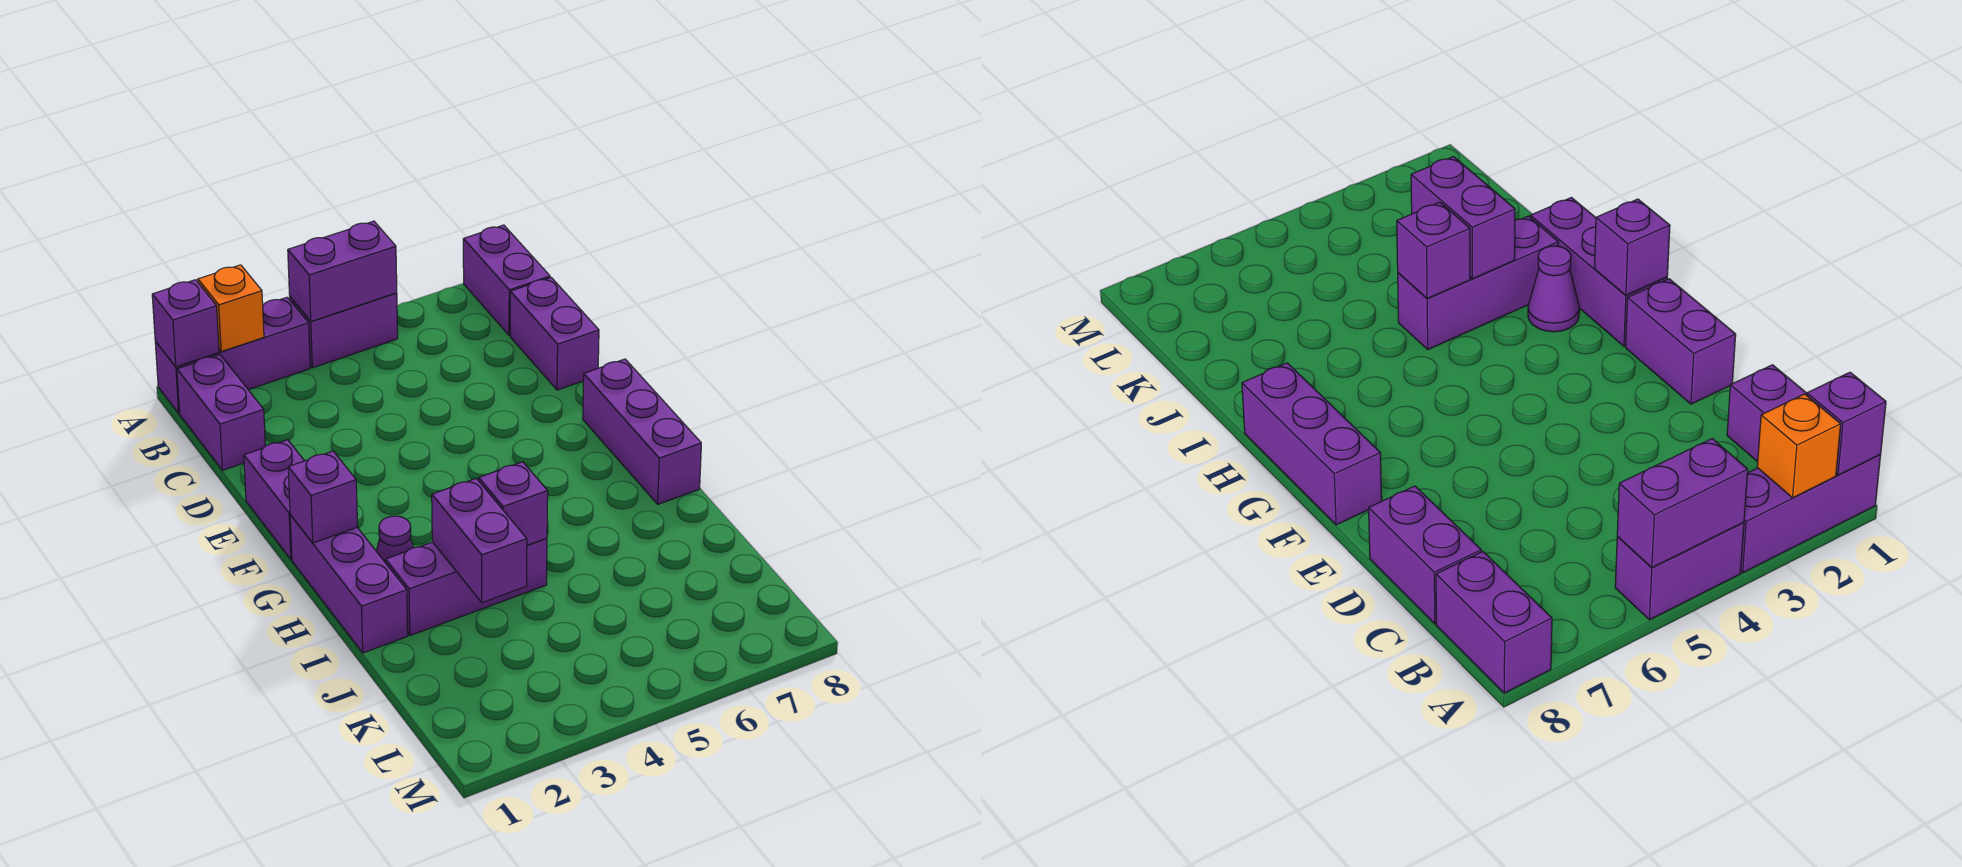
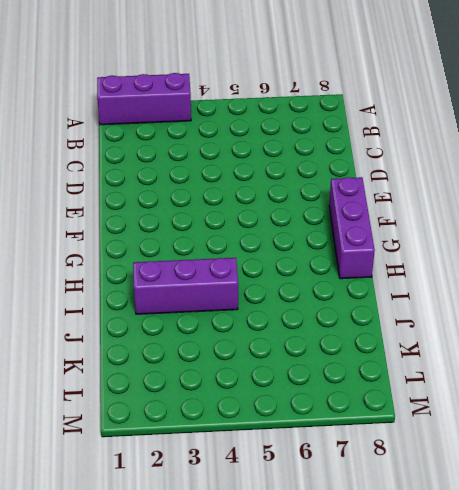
none -> purple 1x2 brick [290,293,398,368]
none -> purple 1x2 brick [463,225,550,335]
none -> purple 1x2 brick [177,355,265,470]

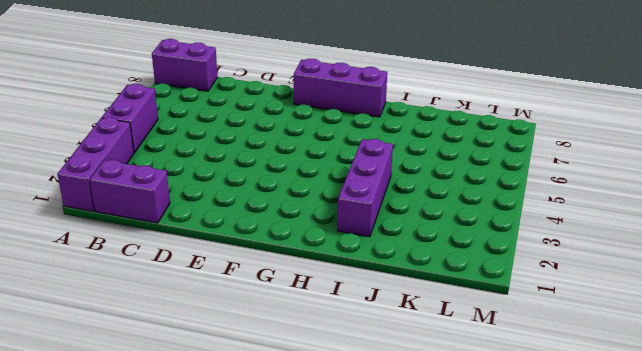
none -> purple 1x2 brick [510,278,599,390]
none -> purple 1x2 brick [244,440,304,559]
none -> purple 1x3 brick [290,515,408,653]

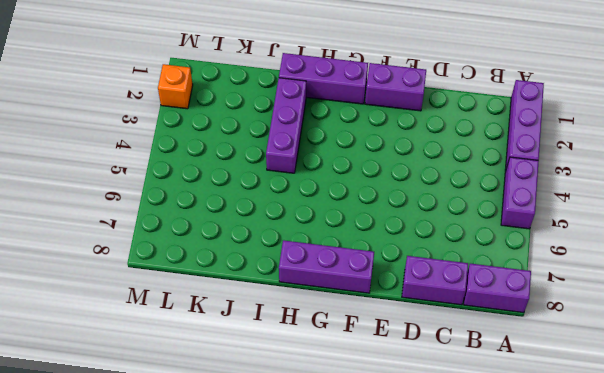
orange 1x1 brick [158,64,193,109] -> orange 1x1 brick moved to [198,265,264,352]
none -> purple 1x2 brick [177,355,265,470]
none -> purple 1x1 cone [376,516,413,562]
none -> purple 1x1 brick [152,280,219,367]

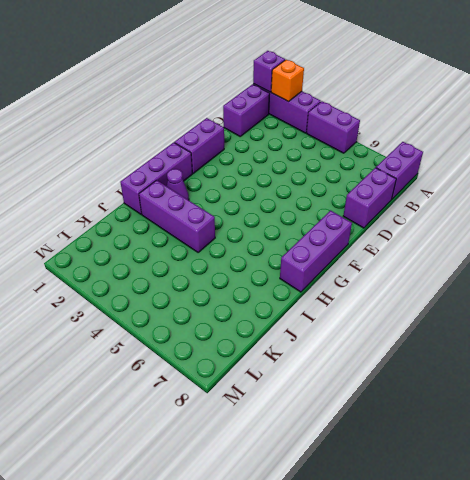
none -> purple 1x2 brick [288,221,397,321]
none -> purple 1x1 brick [288,451,358,543]
none -> purple 1x2 brick [432,478,527,603]

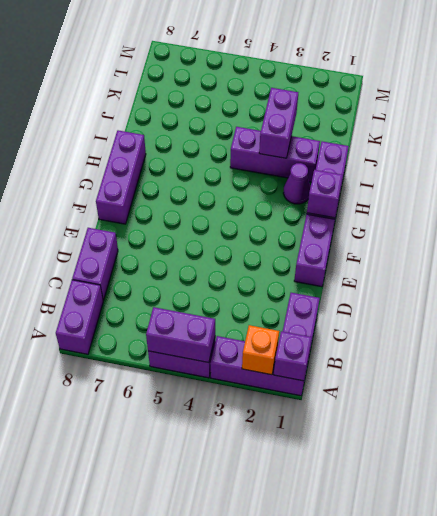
none -> purple 1x1 brick [479,462,548,545]

